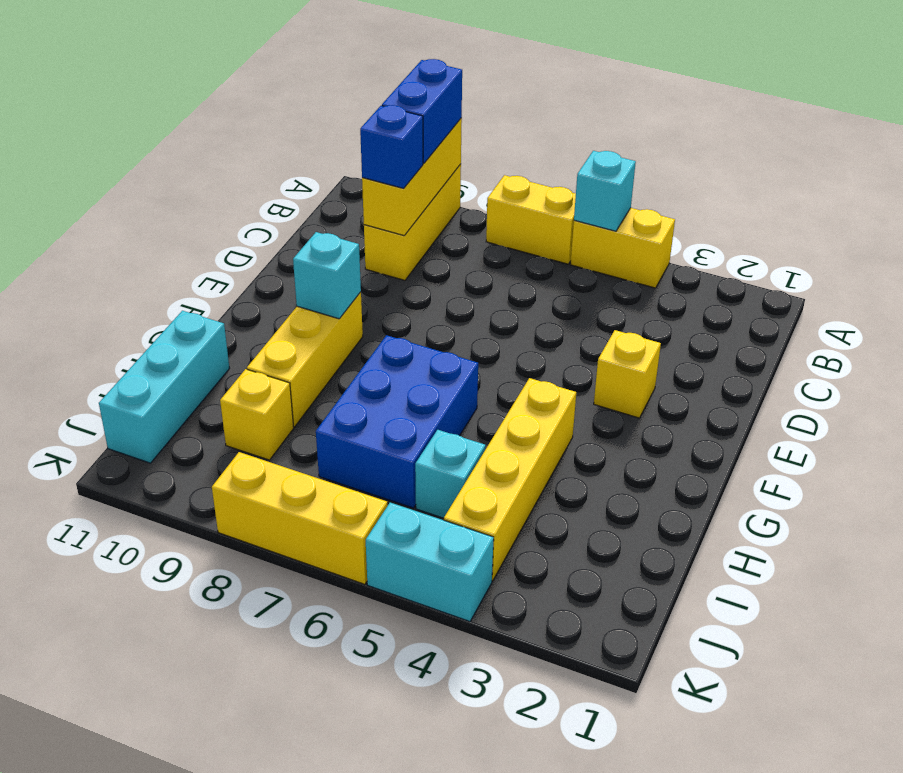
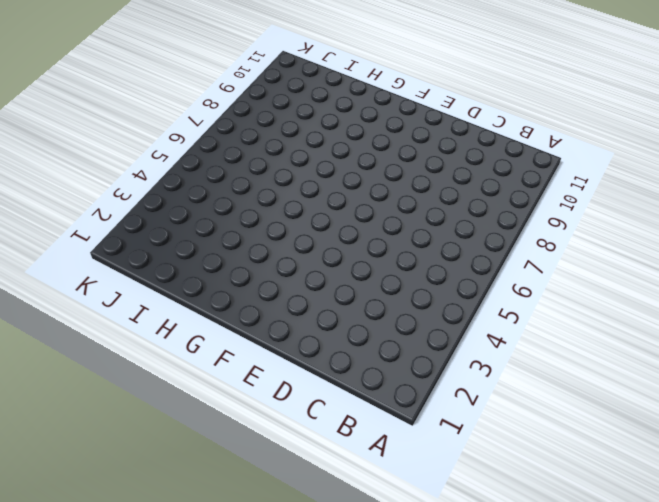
none -> yellow 1x2 brick [570,208,675,288]
none -> yellow 1x2 brick [486,175,576,264]
none -> yellow 1x3 brick [364,164,461,280]

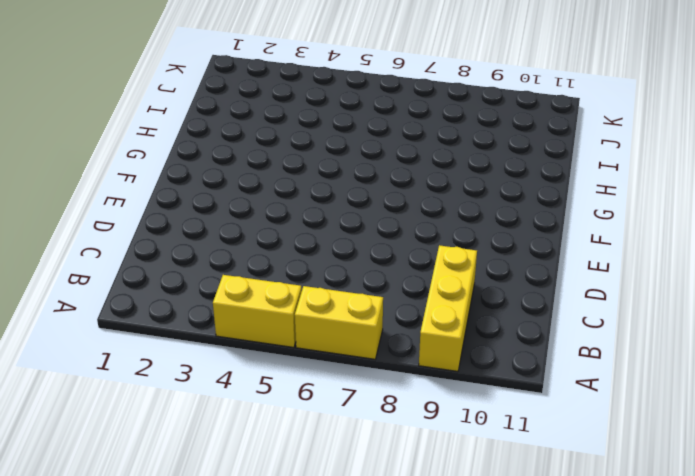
none -> yellow 1x1 brick [594,330,661,418]
none -> yellow 1x3 brick [247,292,363,427]
none -> yellow 1x4 brick [444,378,576,581]

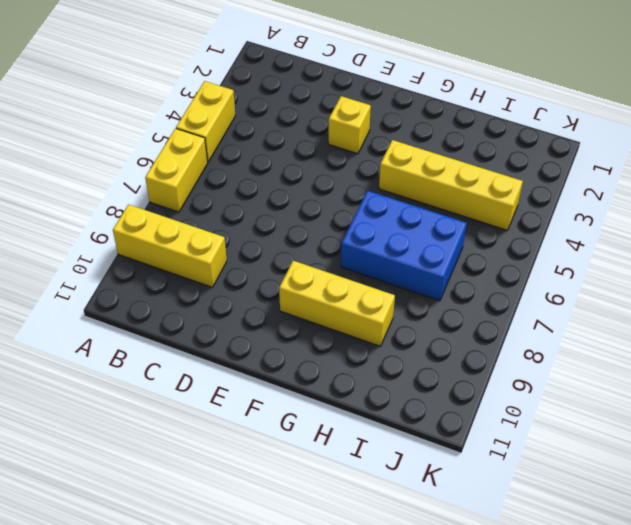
none -> cyan 1x3 brick [99,311,229,463]
none -> cyan 1x1 brick [415,430,486,518]
none -> yellow 1x1 brick [220,369,294,460]

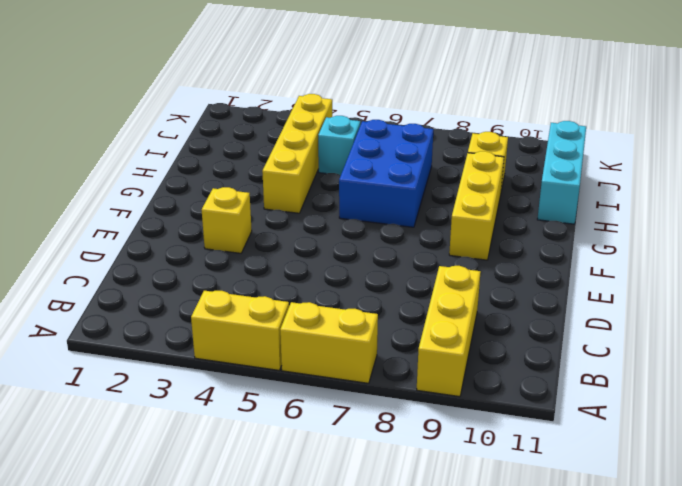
none -> cyan 1x2 brick [366,503,494,622]
none -> yellow 1x3 brick [212,452,388,584]
none -> cyan 1x1 brick [574,151,636,231]

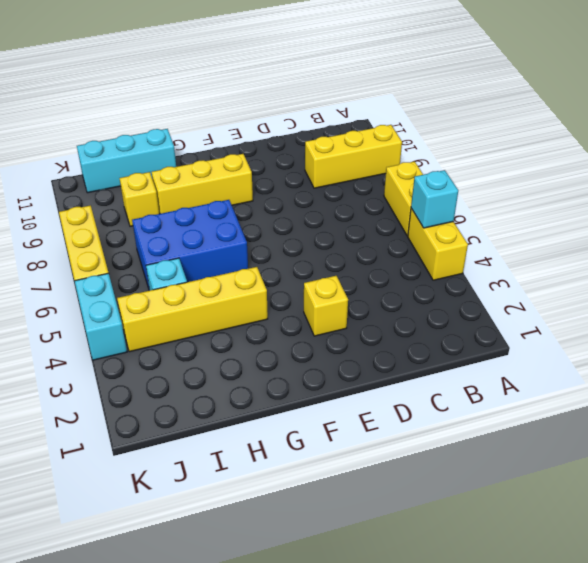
none -> yellow 1x3 brick [362,118,462,236]
none -> cyan 1x1 brick [293,232,361,319]
none -> blue 1x2 brick [382,59,462,163]

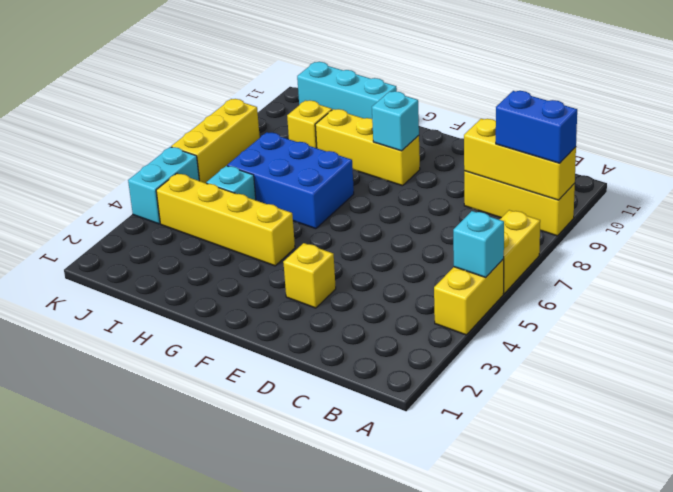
none -> blue 1x1 brick [360,105,423,188]

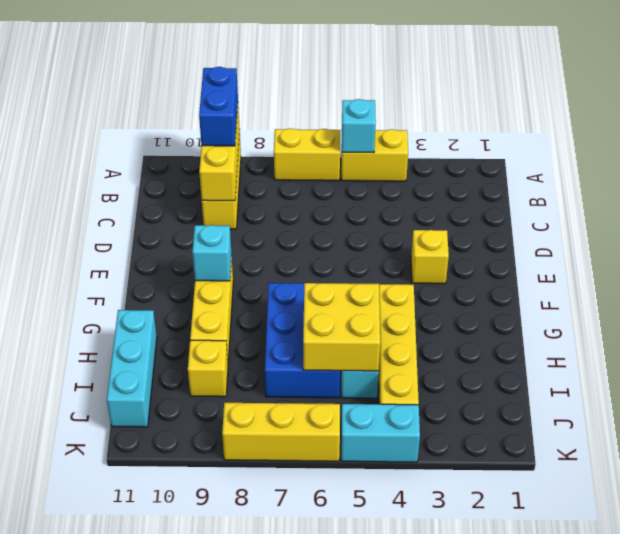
yellow 2x2 brick [303,283,380,371] -> none
none -> blue 1x1 brick [360,105,423,188]

